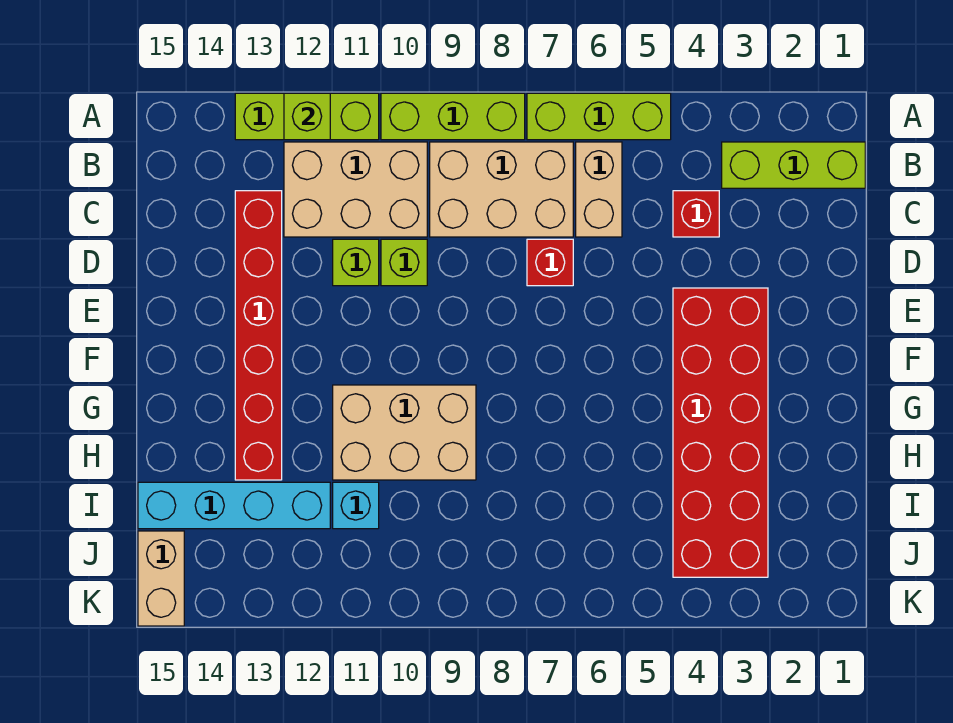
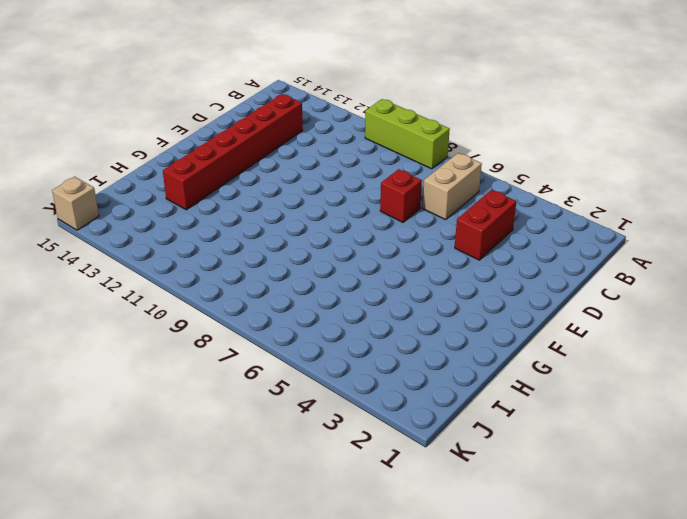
red 1x2 brick [455,190,516,260] -> red 1x1 brick [673,191,719,237]
tan 1x1 brick [52,177,99,230] -> tan 1x2 brick [138,531,184,626]
none -> lime 1x3 brick [527,93,671,140]
none -> lime 1x3 brick [235,93,379,140]
none -> lime 1x3 brick [722,142,865,188]

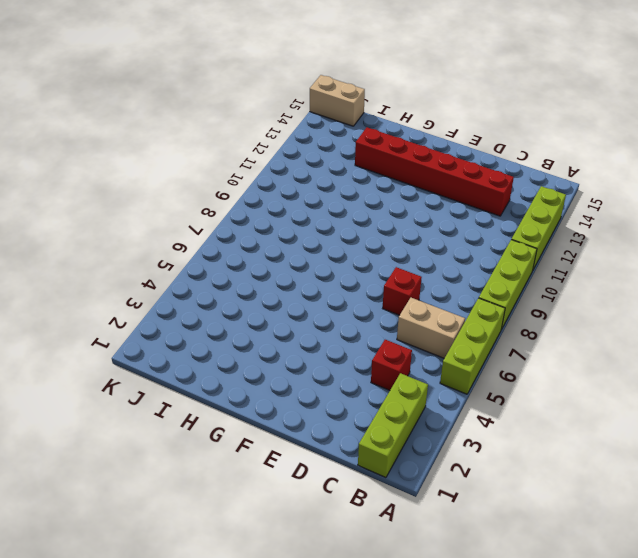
none -> tan 2x3 brick [430,142,573,237]
none -> tan 2x3 brick [284,142,427,237]
none -> lime 1x1 brick [381,239,427,286]

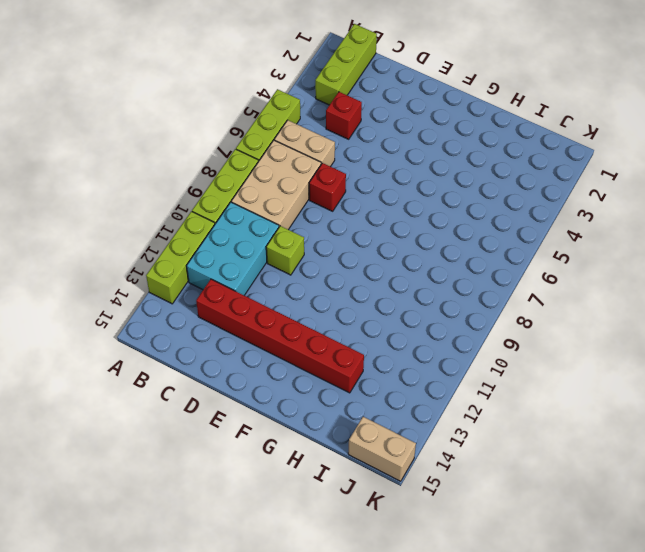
cyan 2x3 brick [187,202,279,295] -> tan 2x3 brick [284,142,427,237]
none -> lime 1x1 brick [333,239,379,286]
none -> red 2x6 brick [673,288,768,577]
none -> tan 2x3 brick [333,385,476,480]

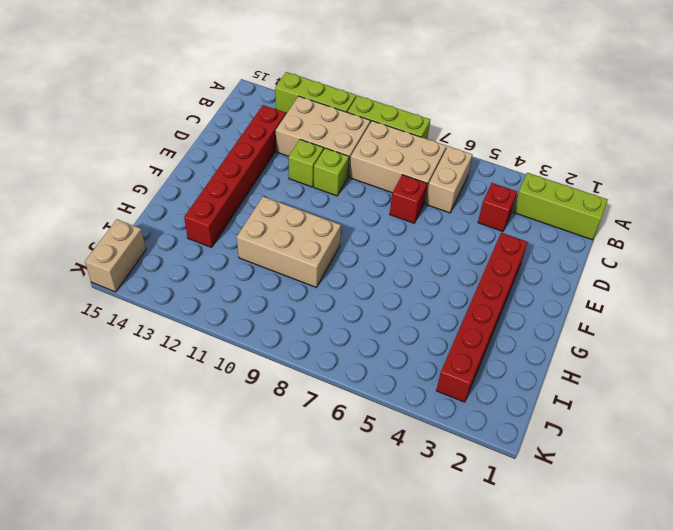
red 1x6 brick [436,233,528,402] -> red 2x6 brick [673,288,768,577]
none -> lime 1x3 brick [527,93,671,140]
none -> cyan 1x1 brick [333,482,379,529]
none -> cyan 1x4 brick [138,482,330,529]

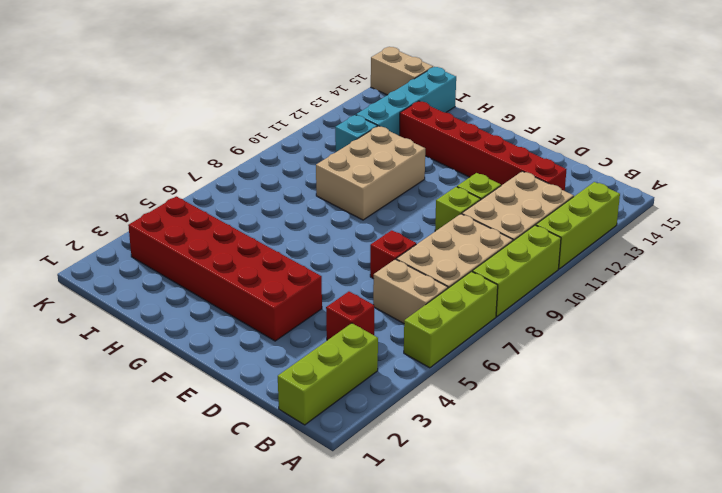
none -> lime 1x1 brick [284,93,330,140]

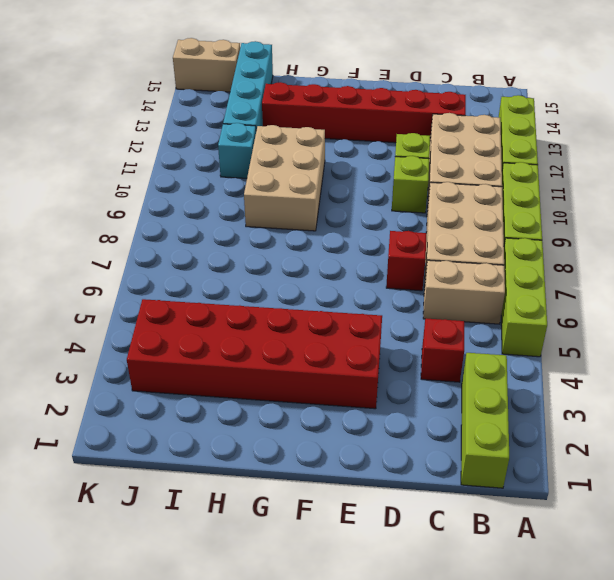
none -> lime 1x1 brick [284,93,330,140]

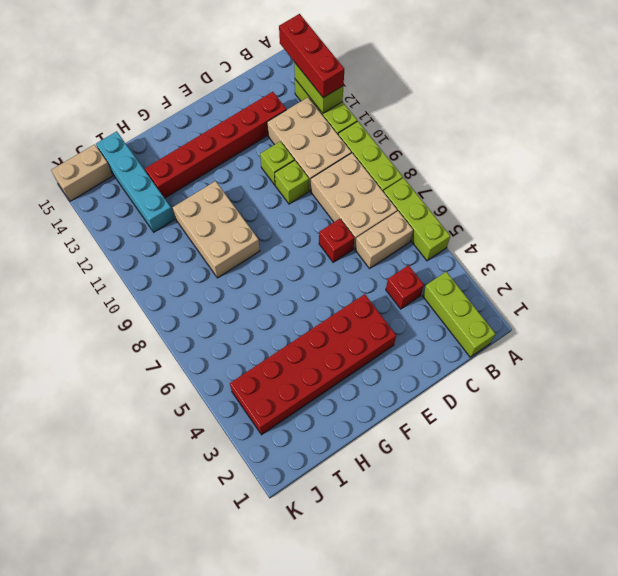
lime 1x2 brick [294,62,343,113] -> lime 1x1 brick [284,93,330,140]
red 1x3 brick [279,14,344,98] -> none
none -> cyan 1x1 brick [333,482,379,529]

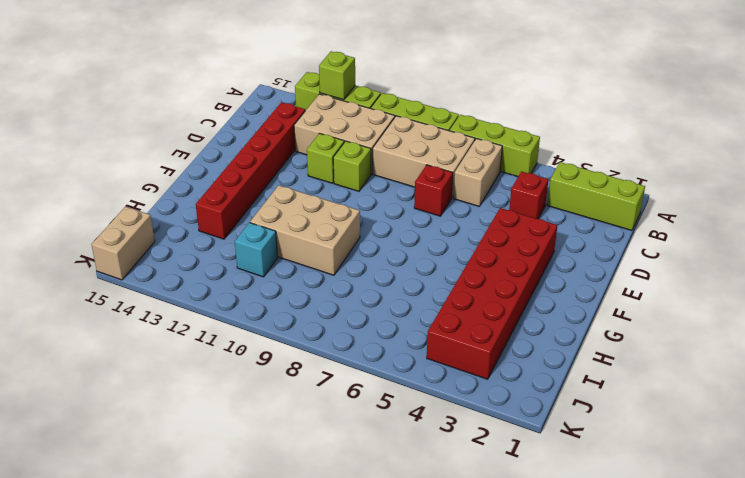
none -> cyan 1x4 brick [138,482,330,529]

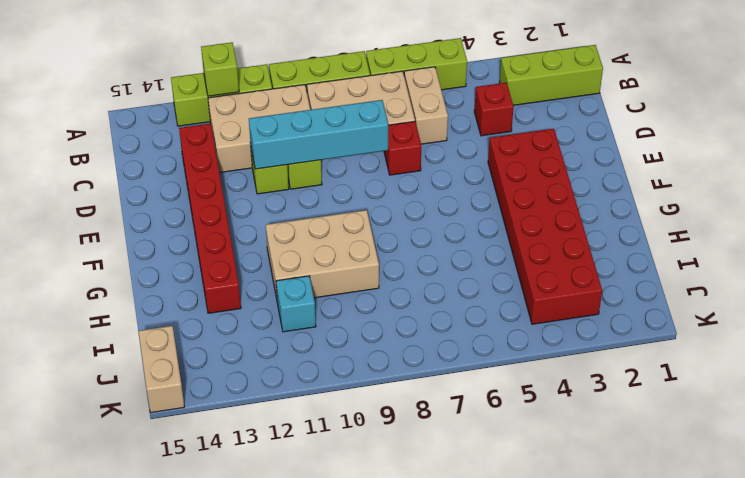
cyan 1x4 brick [249,100,388,169] -> cyan 1x4 brick moved to [138,482,330,529]

